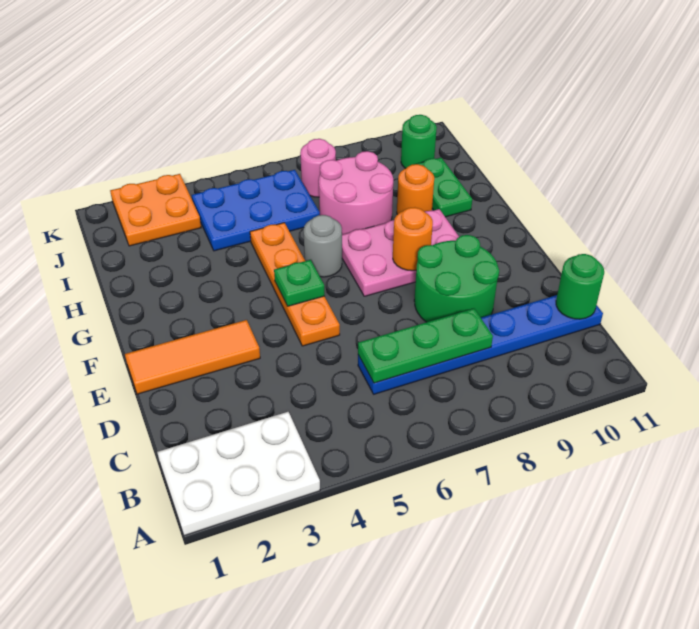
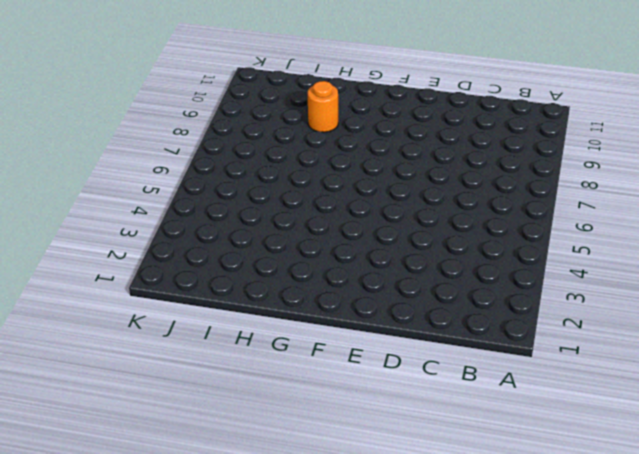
none -> white 2x3 plate [157,412,320,536]
none -> blue 1x6 plate [358,295,603,394]
none -> green 2x2 round brick [414,235,499,322]

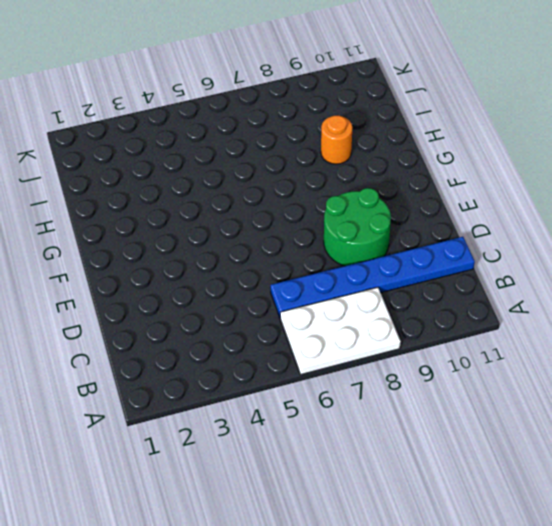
white 2x3 plate [280,287,401,374] -> white 2x3 plate moved to [157,412,320,536]
none -> orange 1x3 tile [125,320,260,394]
none -> orange 1x4 plate [250,223,340,346]
none -> pink 2x3 plate [342,209,459,296]

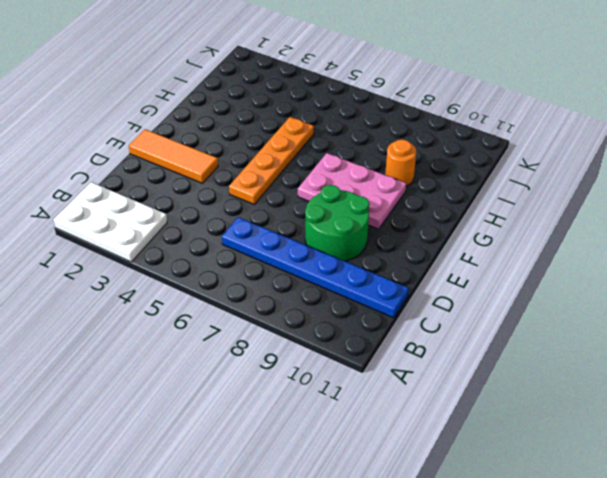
none -> grey 1x1 round brick [304,215,342,277]
none -> pink 2x2 round brick [319,151,393,235]
none -> green 1x2 plate [414,158,472,217]

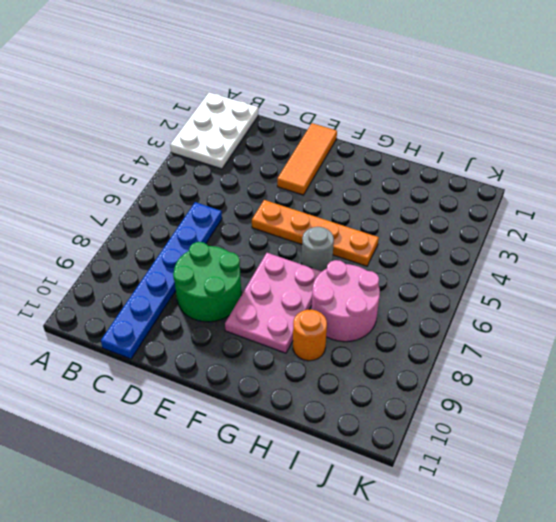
none -> green 1x2 plate [414,158,472,217]
none -> blue 2x3 plate [192,170,320,251]
none -> orange 2x2 plate [110,174,201,246]

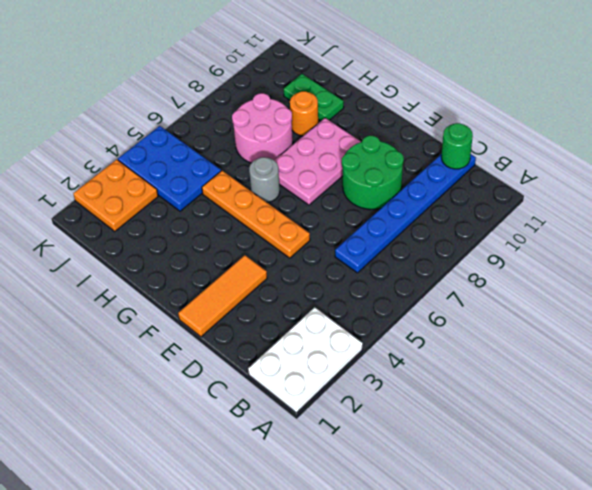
blue 2x3 plate [118,126,221,211] -> blue 2x3 plate turned to [192,170,320,251]
none -> pink 1x1 round brick [300,139,336,197]
none -> green 1x1 round brick [401,115,437,169]
none -> green 1x3 plate [358,309,493,383]

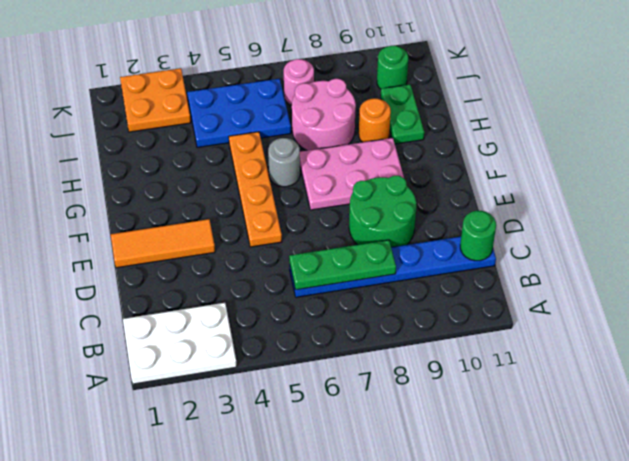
none -> green 1x1 plate [274,260,325,306]
none -> orange 1x1 round brick [393,207,433,271]

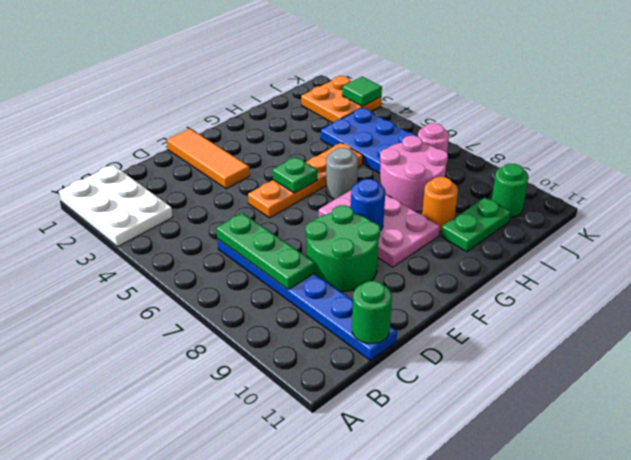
blue 1x1 round brick [351,179,385,231] -> orange 1x1 round brick [393,207,433,271]
green 1x1 tile [342,77,382,106] -> none

